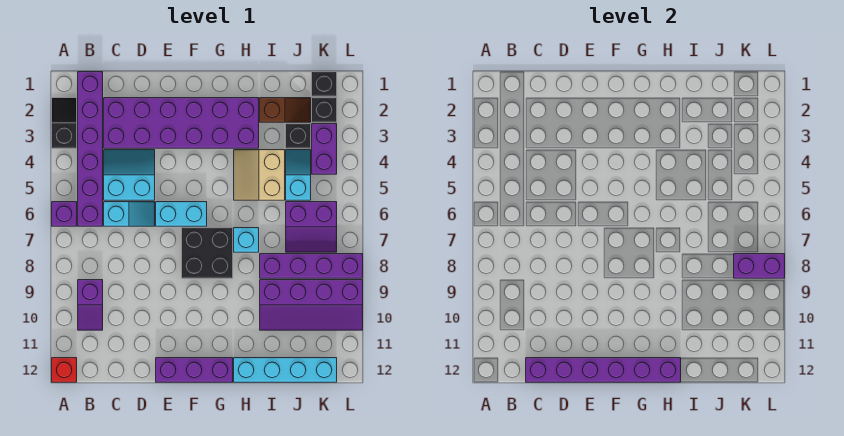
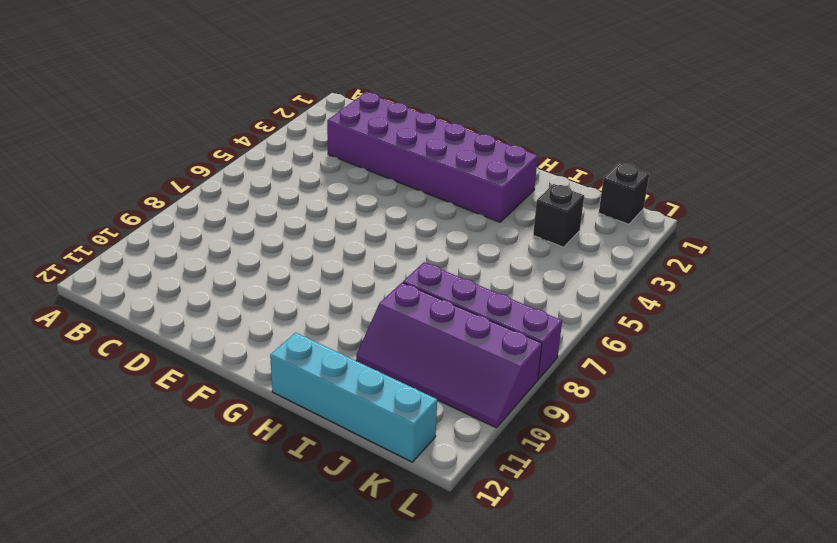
none -> black 1x2 slope [52,98,77,148]
none -> purple 1x1 brick [52,202,77,226]
none -> red 1x1 brick [52,358,77,382]

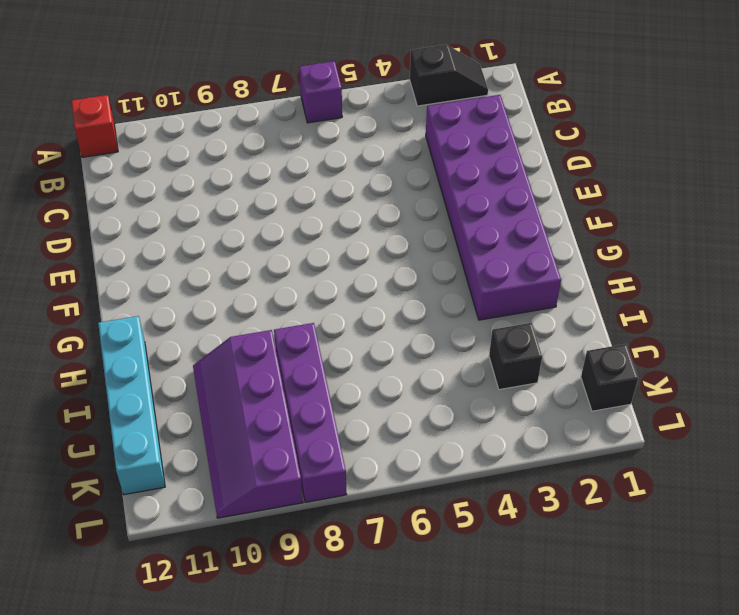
none -> purple 1x6 brick [78,72,103,226]
none -> purple 1x2 slope [78,280,103,330]
none -> cyan 2x2 slope [104,150,155,200]

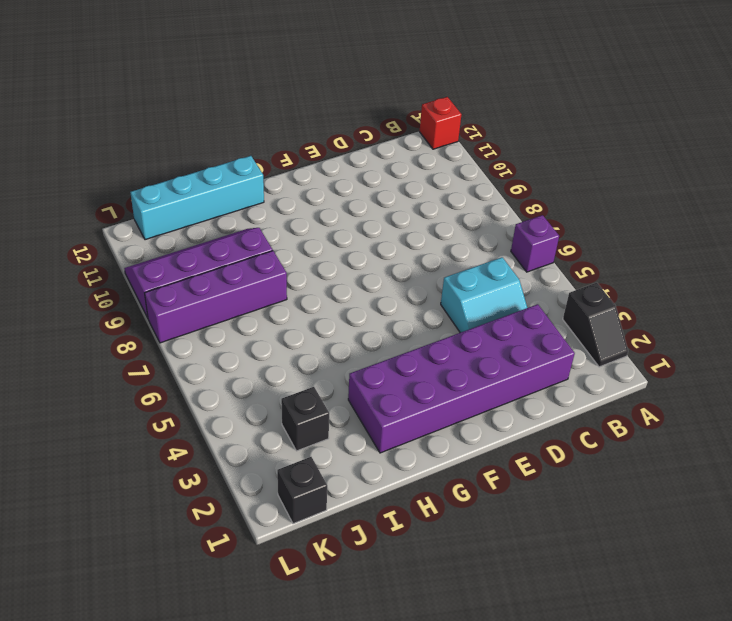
none -> purple 1x6 brick [78,72,103,226]
none -> purple 1x2 slope [78,280,103,330]
none -> cyan 1x2 slope [104,202,155,226]

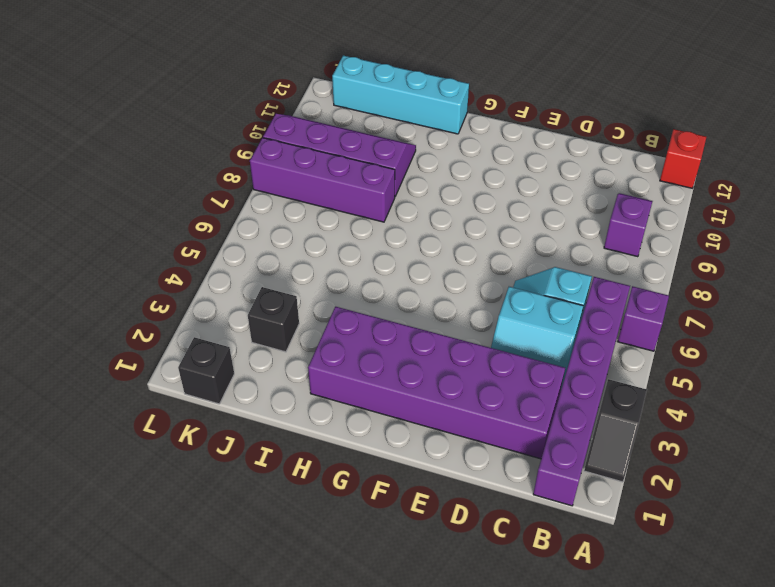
none -> cyan 1x2 brick [156,202,207,226]
none -> purple 1x3 brick [156,358,233,382]
none -> black 2x2 brick [182,228,233,278]

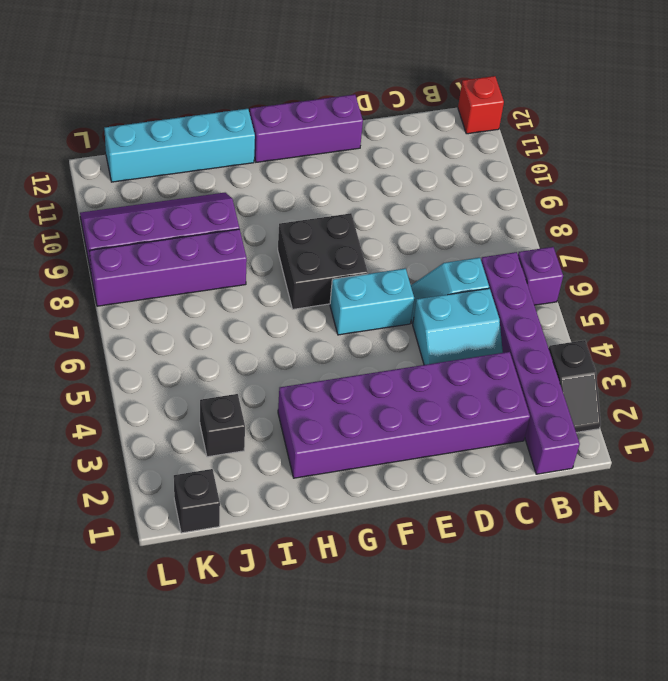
none -> purple 1x2 slope [78,280,103,330]
none -> tan 2x2 slope [234,150,285,200]
none -> cyan 1x1 brick [234,228,259,252]

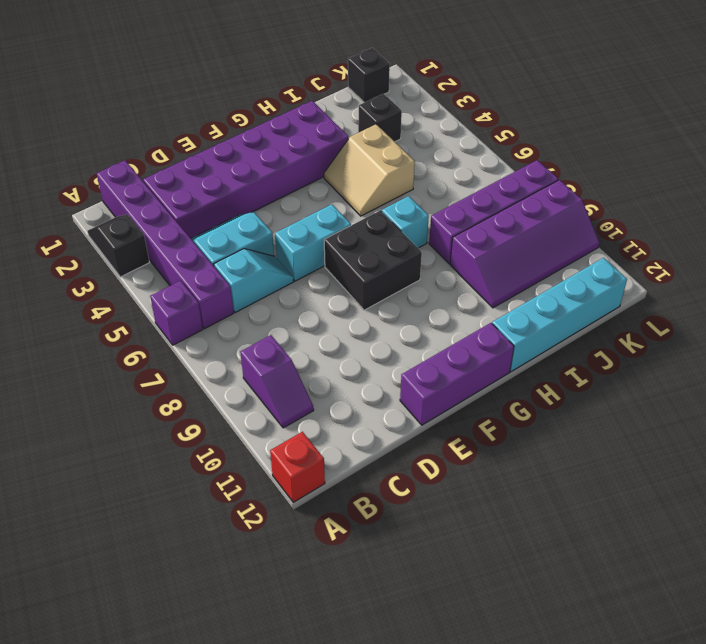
none -> brown 1x2 slope [260,98,311,122]
none -> cyan 1x2 slope [286,150,311,200]
none -> purple 2x2 slope [286,202,337,252]

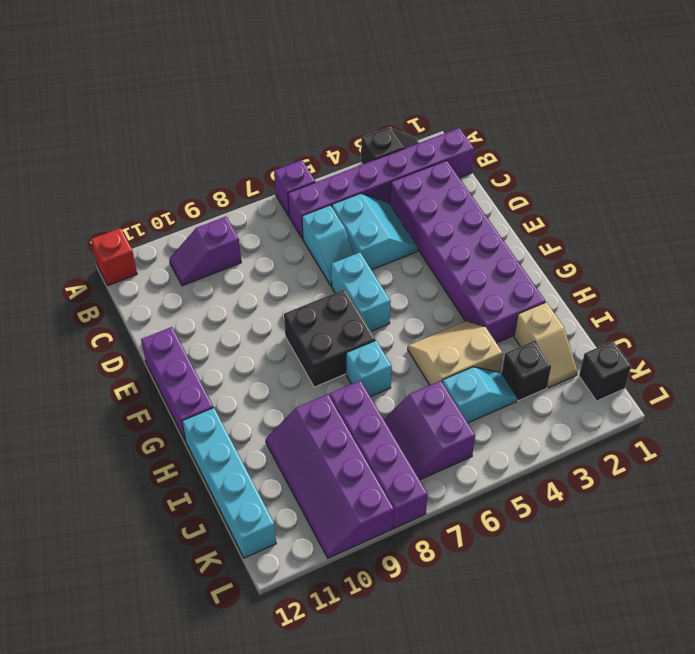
tan 1x2 slope [514,302,577,388] -> brown 1x2 slope [260,98,311,122]
none -> black 1x1 brick [312,98,337,122]
none -> purple 1x2 brick [312,124,337,174]
none -> purple 1x6 brick [526,358,681,382]

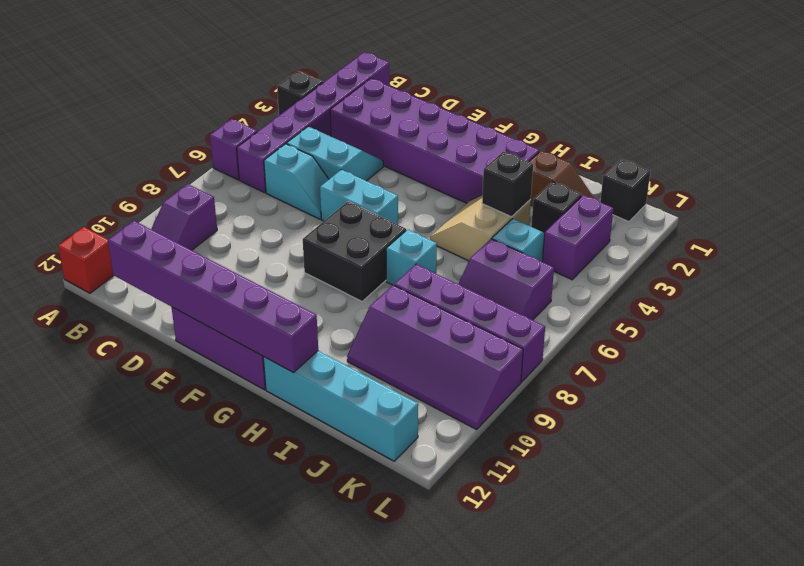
black 1x1 brick [482,151,533,217] -> black 1x1 brick moved to [312,98,337,122]
none -> purple 1x2 brick [734,254,785,278]

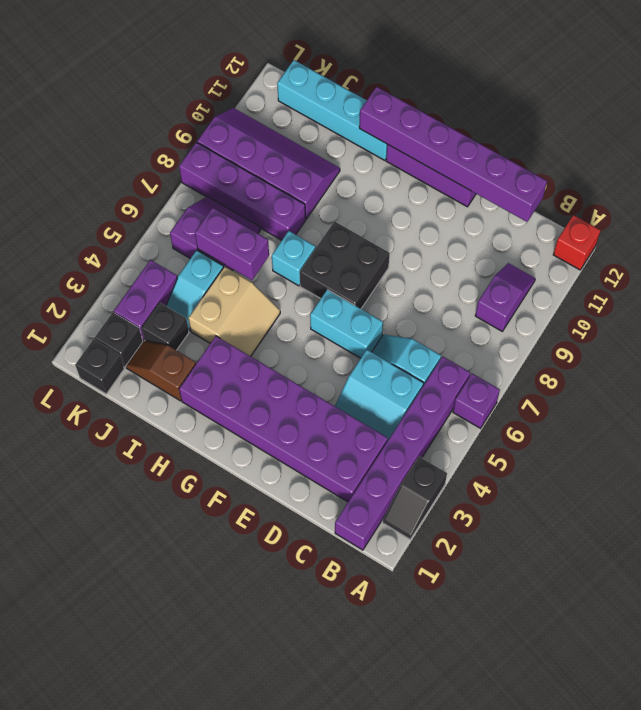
purple 1x2 brick [195,208,269,280] -> purple 1x2 brick moved to [734,254,785,278]

